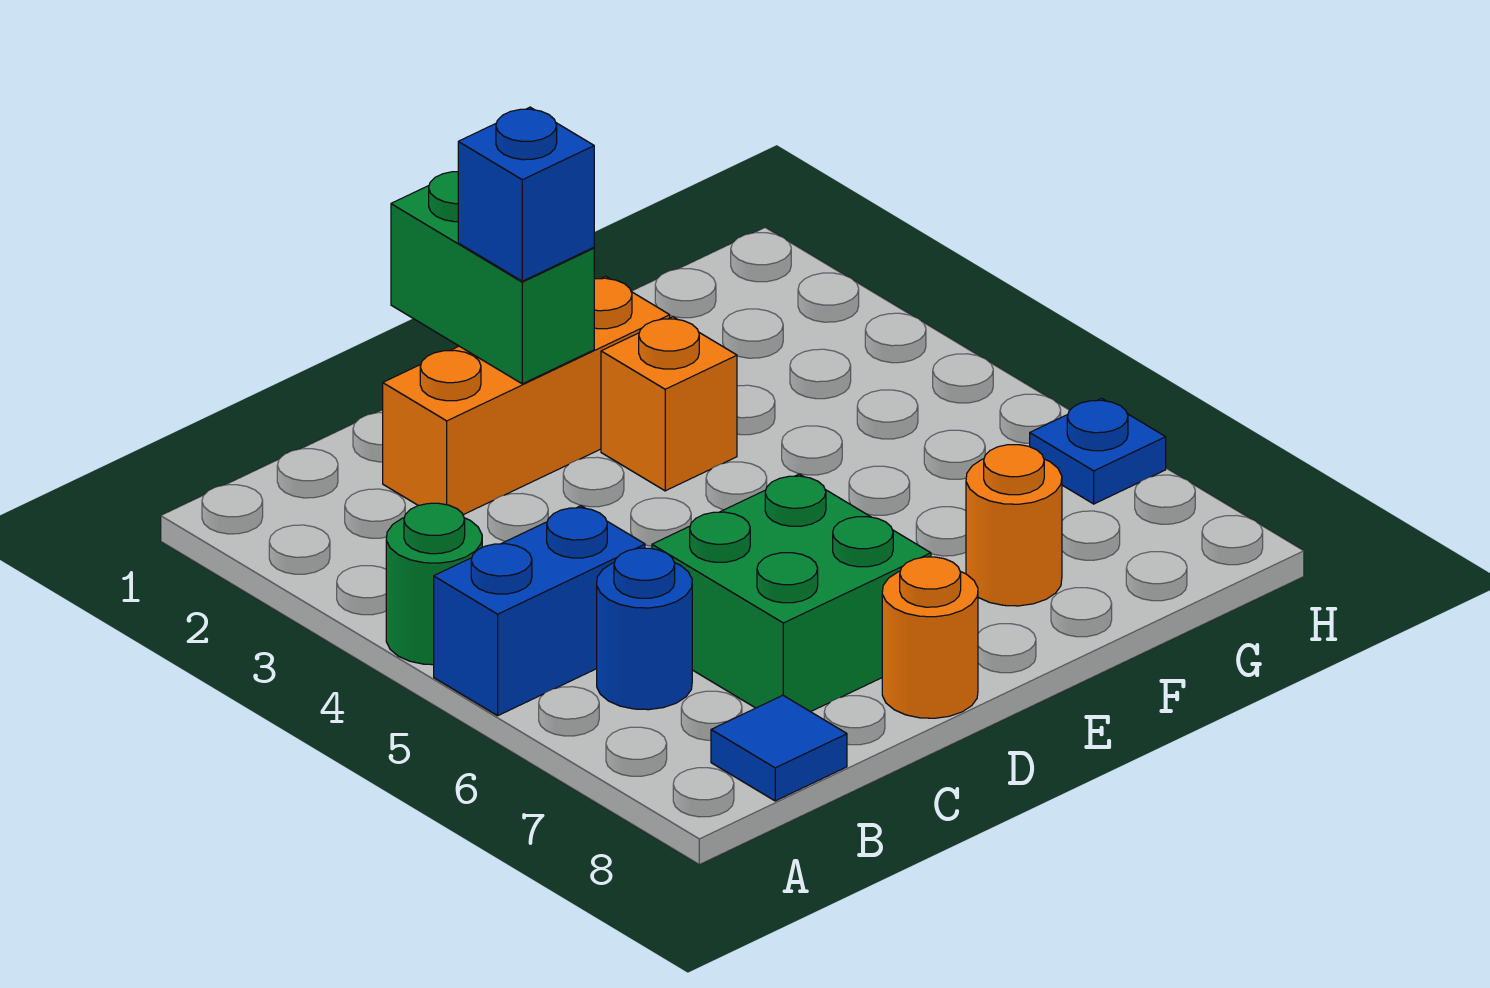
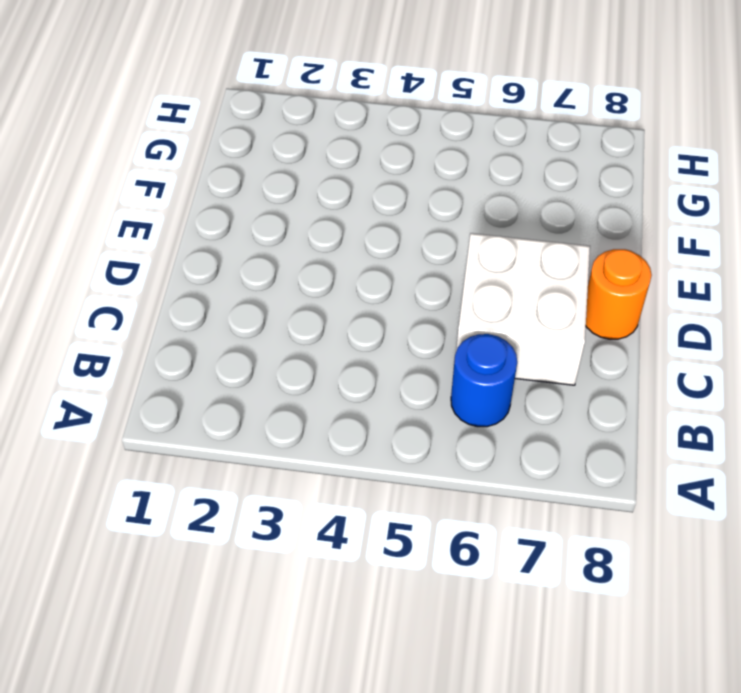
white 2x2 brick [456,233,590,385] -> green 2x2 brick [652,474,931,712]
none -> green 1x1 round brick [386,503,482,665]
none -> blue 1x2 brick [434,506,645,716]
none -> blue 1x1 tile [711,695,847,801]

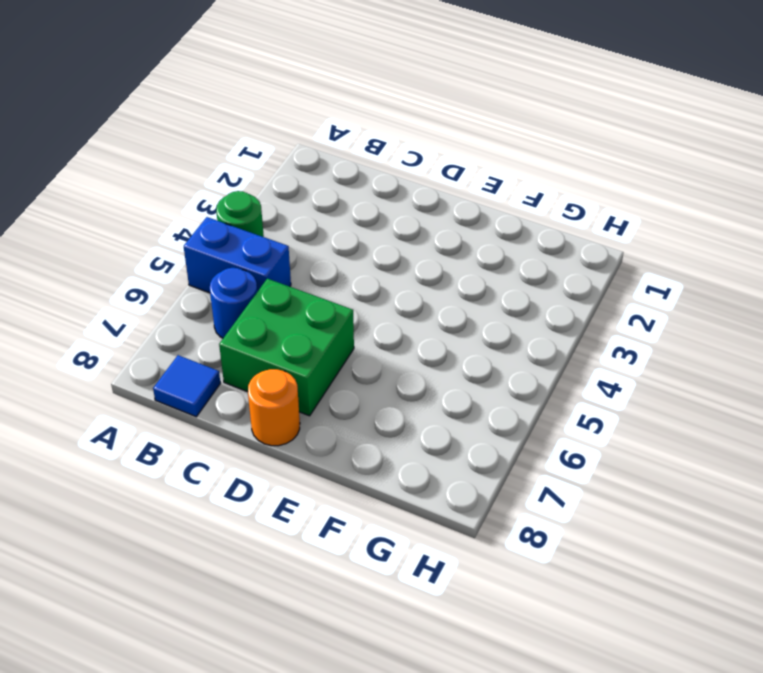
none -> orange 1x3 brick [383,276,670,515]
none -> orange 1x1 brick [601,317,737,491]
none -> orange 1x1 round brick [966,445,1062,606]

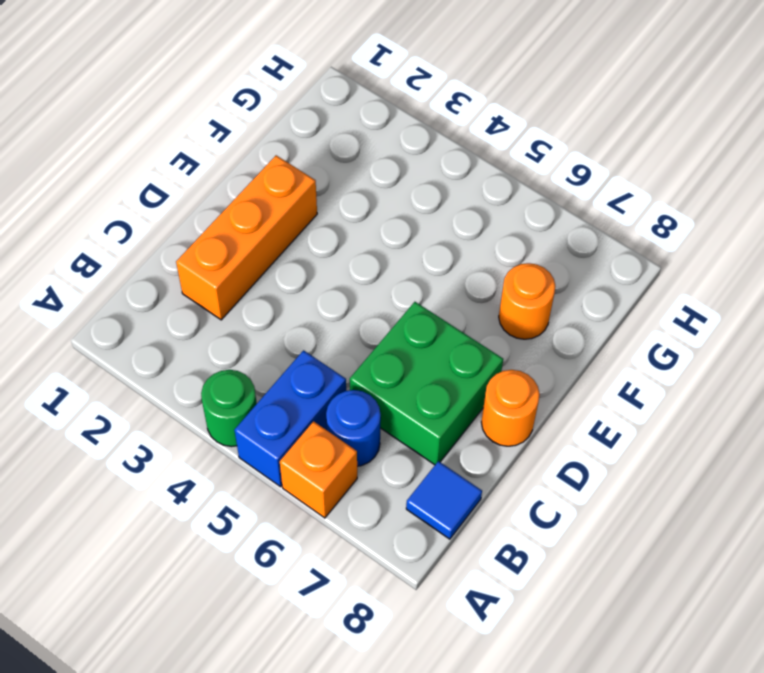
orange 1x1 brick [280,421,357,518] -> orange 1x1 brick moved to [601,317,737,491]
none -> blue 1x1 plate [1030,398,1166,504]
none -> green 1x2 brick [391,172,594,384]
none -> blue 1x1 brick [458,107,594,281]

